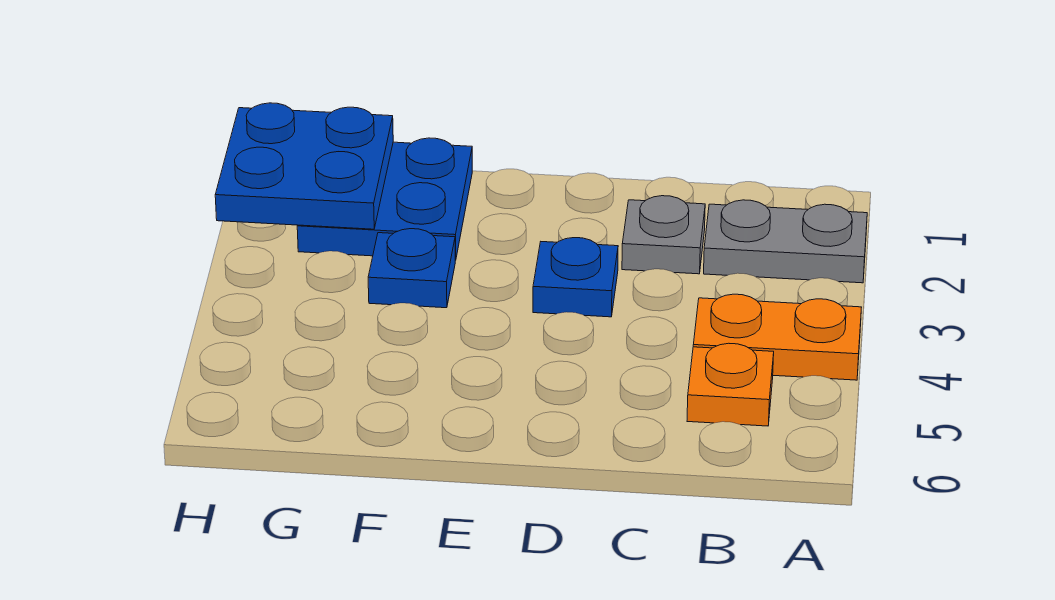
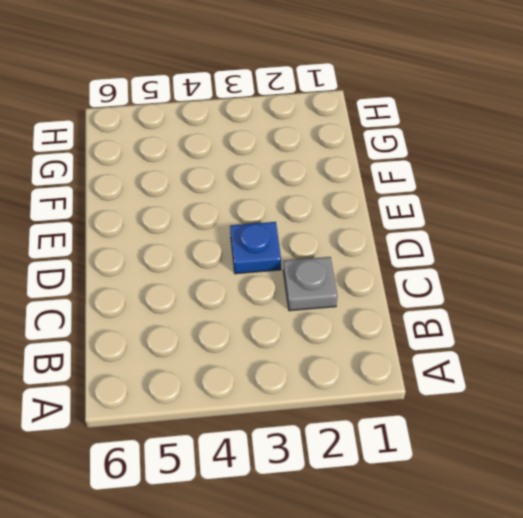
none -> grey 1x2 plate [704,200,867,283]
none -> orange 1x2 plate [693,294,861,380]

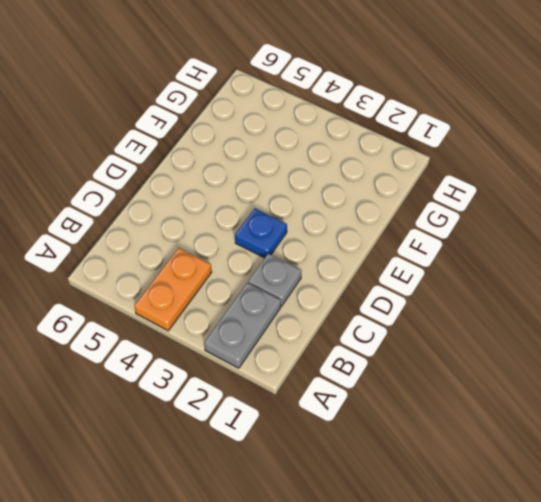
none -> orange 1x1 plate [687,343,774,426]
none -> blue 2x2 plate [297,138,472,260]

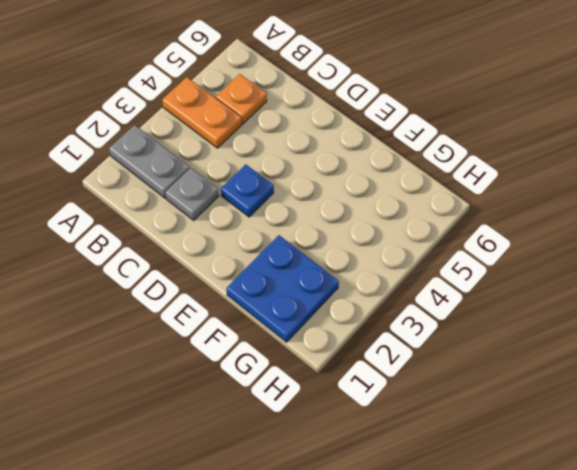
none -> blue 1x1 plate [368,229,455,308]
none -> blue 2x2 plate [215,103,393,229]

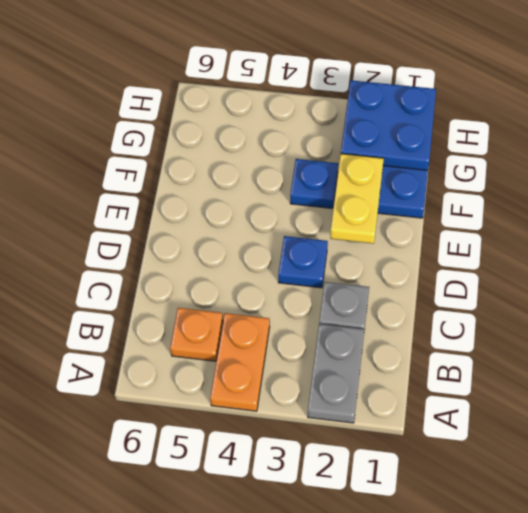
yellow 1x2 plate [330,154,384,244] -> none

